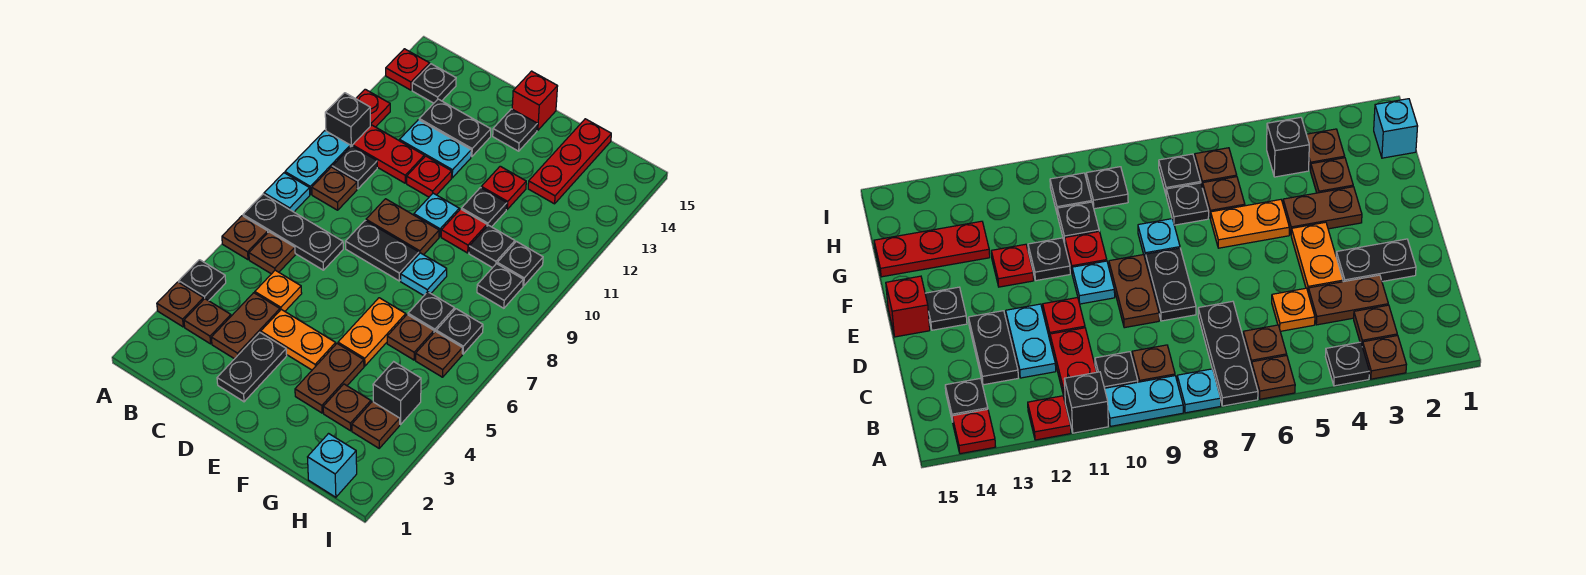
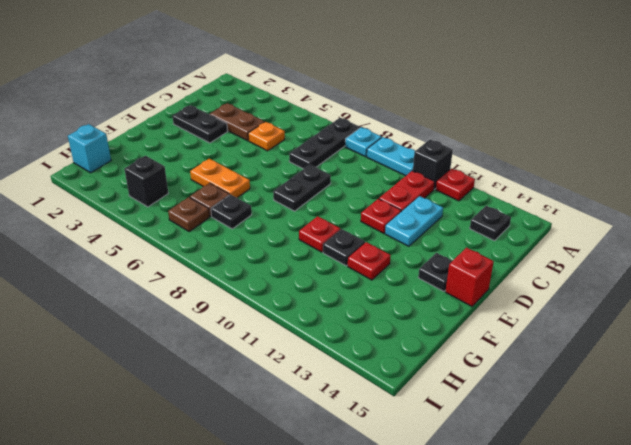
none -> brown 1x1 plate [157,282,204,327]
none -> black 1x1 plate [179,260,226,301]
none -> brown 1x1 plate [222,216,268,260]
none -> red 1x1 plate [386,49,430,90]

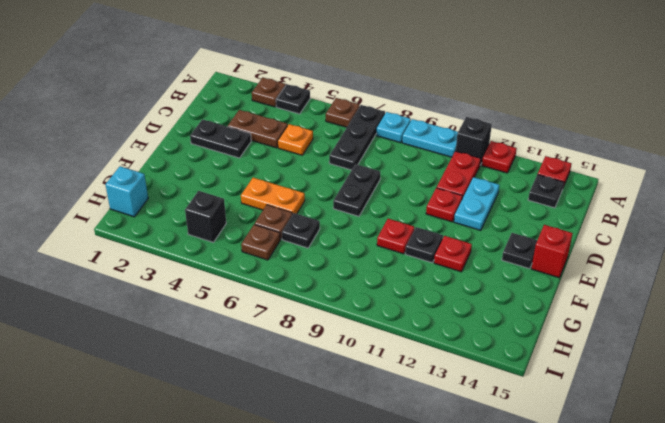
none -> brown 1x1 plate [184,299,231,344]
none -> brown 1x1 plate [249,232,295,274]
none -> brown 1x1 plate [312,167,357,210]
none -> black 1x1 plate [332,146,377,189]

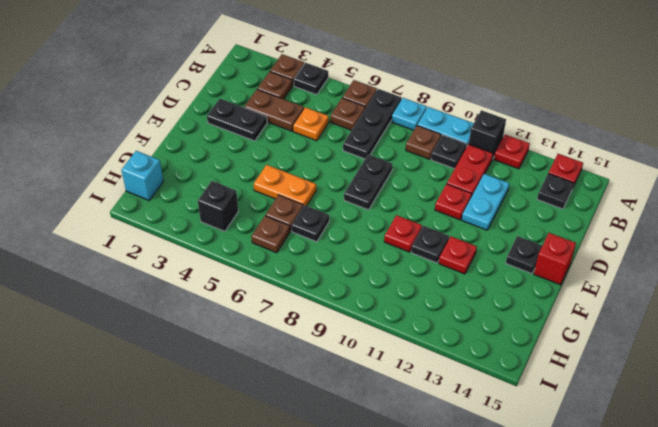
none -> black 1x2 plate [419,99,491,157]
none -> orange 1x2 plate [261,309,336,370]
none -> brown 1x2 plate [366,199,439,255]
none -> cyan 1x1 plate [414,193,459,237]

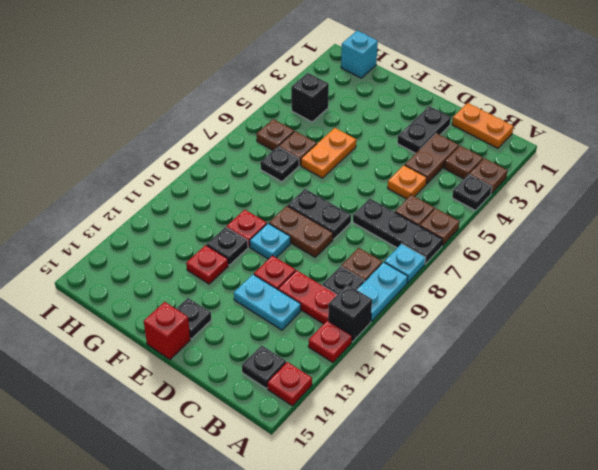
orange 1x2 plate [452,103,514,148] -> orange 1x2 plate moved to [261,309,336,370]
none -> black 1x2 plate [419,99,491,157]
none -> brown 1x2 plate [295,344,364,413]
none -> cyan 1x1 plate [401,253,447,296]
none -> brown 1x1 plate [323,384,371,431]

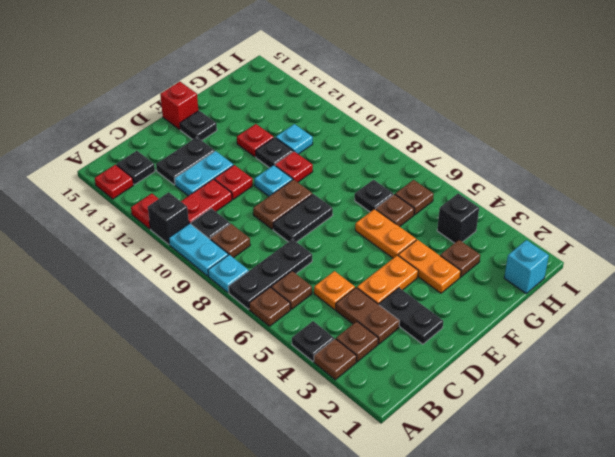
orange 1x2 plate [398,240,461,293] -> brown 1x2 plate [295,344,364,413]
cyan 1x1 plate [276,124,313,154] -> cyan 1x1 plate moved to [401,253,447,296]
none -> black 1x1 plate [469,225,515,268]
none -> red 1x3 plate [528,119,611,204]
none -> brown 1x1 plate [352,401,400,448]
none -> black 1x1 plate [436,309,483,354]

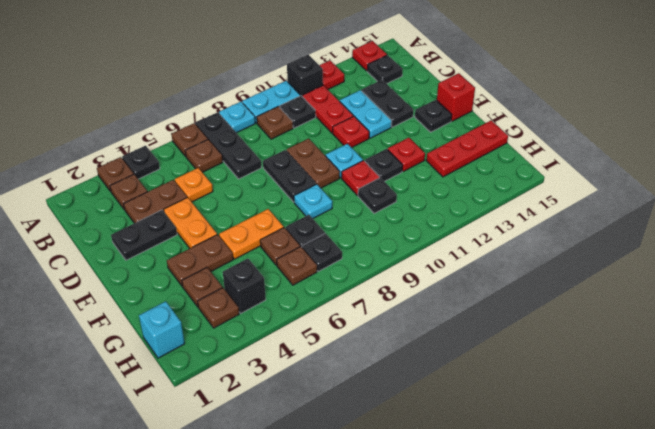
none -> black 1x1 plate [477,264,523,308]
none -> black 1x1 plate [497,242,543,286]

